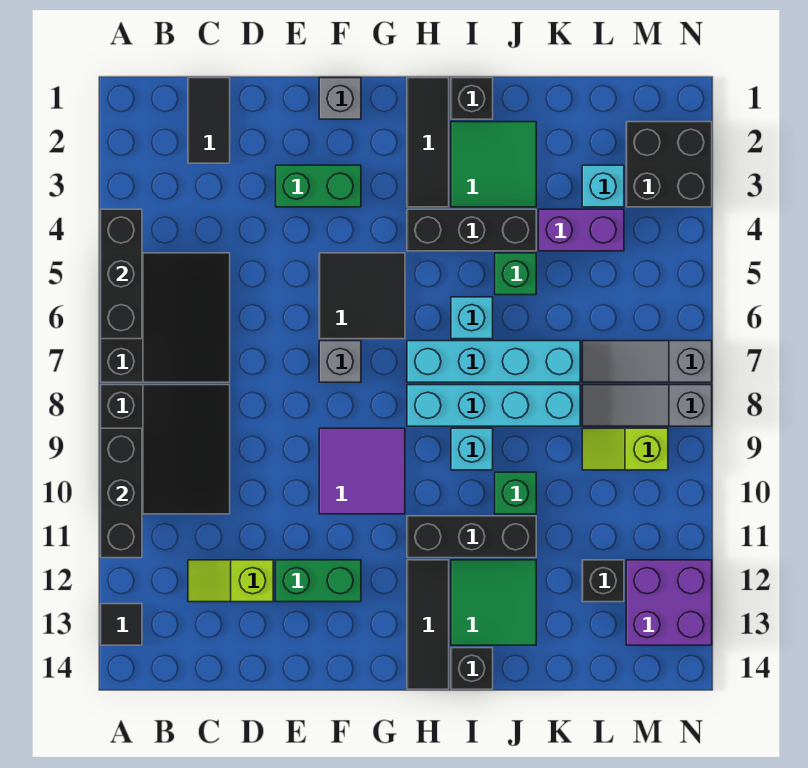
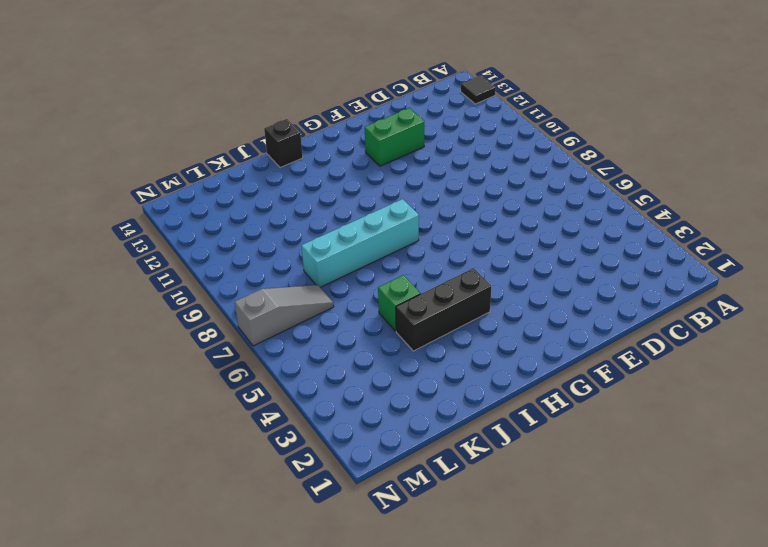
none -> black 3x3 slope [100,253,230,382]
none -> black 3x3 slope [100,385,230,514]
none -> black 1x2 tile [188,78,230,163]
none -> lime 1x2 slope [188,560,273,602]

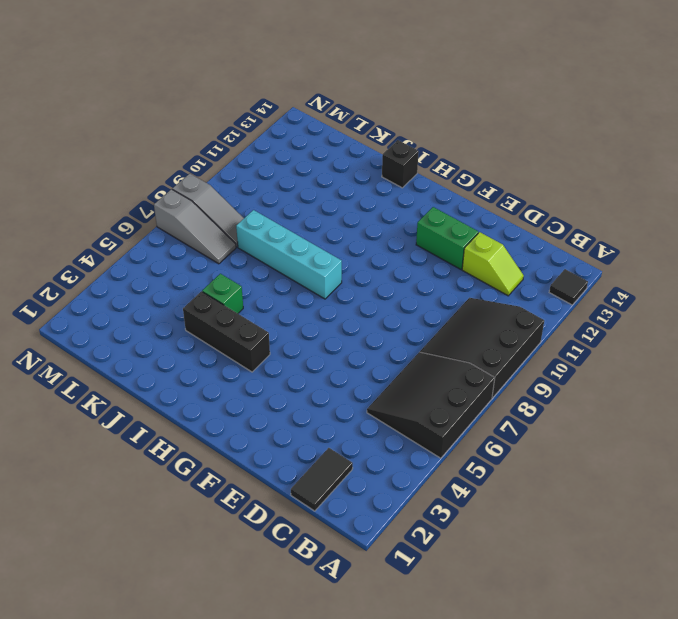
none -> green 1x2 brick [276,165,361,207]
none -> grey 1x1 brick [319,78,361,119]
none -> black 2x2 tile [319,253,405,339]
none -> grey 1x1 brick [319,341,361,382]

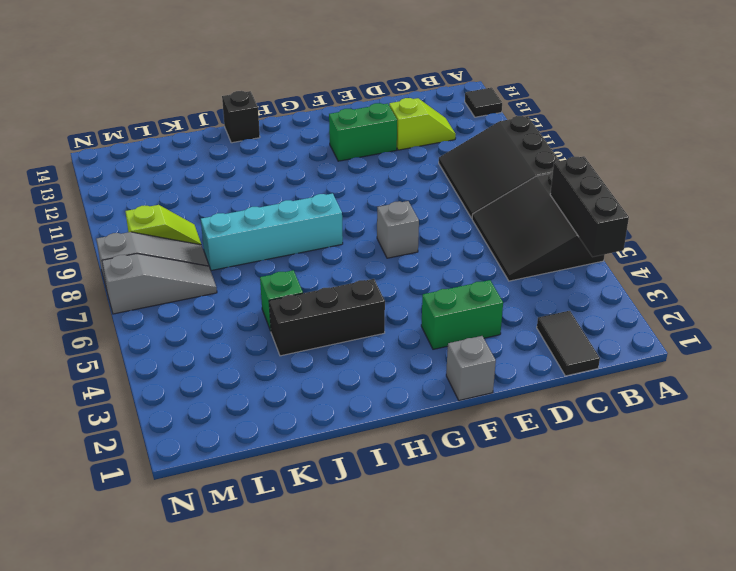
none -> black 2x2 tile [319,253,405,339]
none -> purple 2x2 tile [319,428,405,514]
none -> black 1x3 tile [407,78,449,207]
none -> cyan 1x4 brick [407,341,580,382]

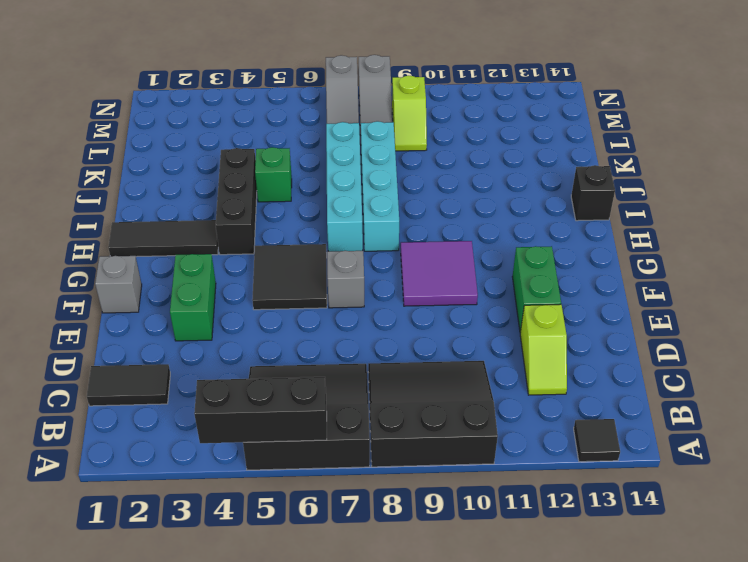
none -> black 1x3 brick [407,516,536,558]
none -> black 1x3 tile [407,560,449,689]
none -> black 1x1 brick [451,78,493,119]
none -> green 2x2 tile [451,122,536,207]

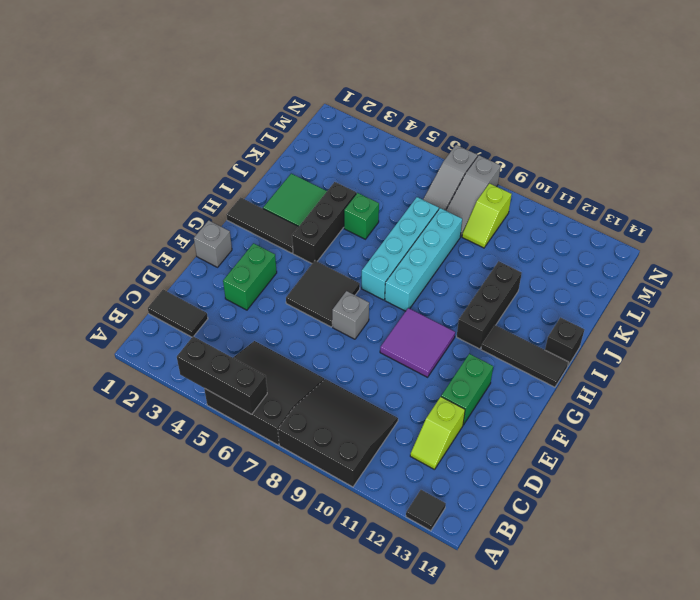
none -> black 1x1 brick [451,78,493,119]
none -> cyan 1x1 brick [451,297,493,339]
none -> cyan 1x1 brick [451,428,493,470]
none -> green 2x2 tile [451,560,536,645]

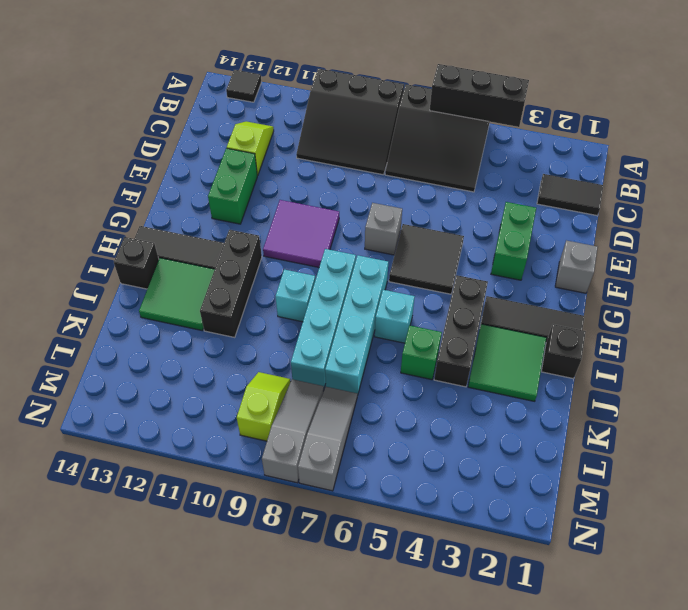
none -> green 1x1 brick [495,472,536,514]
none -> purple 1x2 brick [539,209,624,251]
none -> cyan 1x1 brick [582,165,624,207]
none -> black 1x1 brick [582,560,624,602]

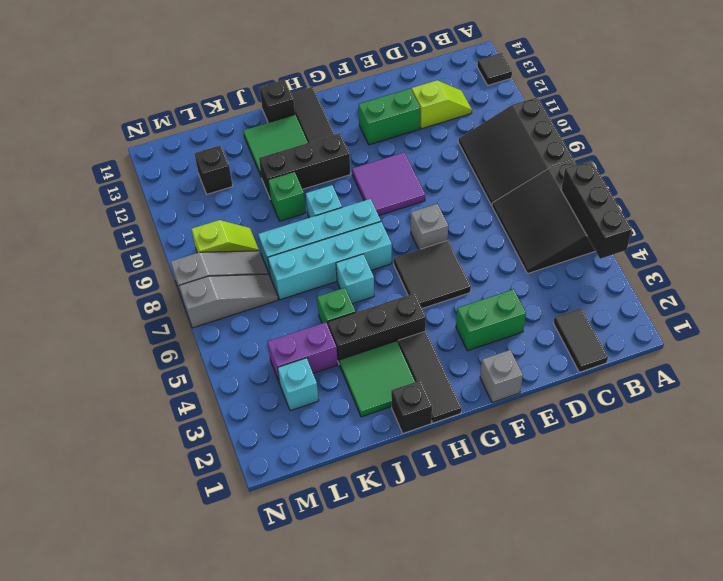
none -> black 2x2 brick [626,122,712,207]
none -> purple 2x2 brick [626,560,712,645]
none -> black 1x3 brick [100,428,142,558]

